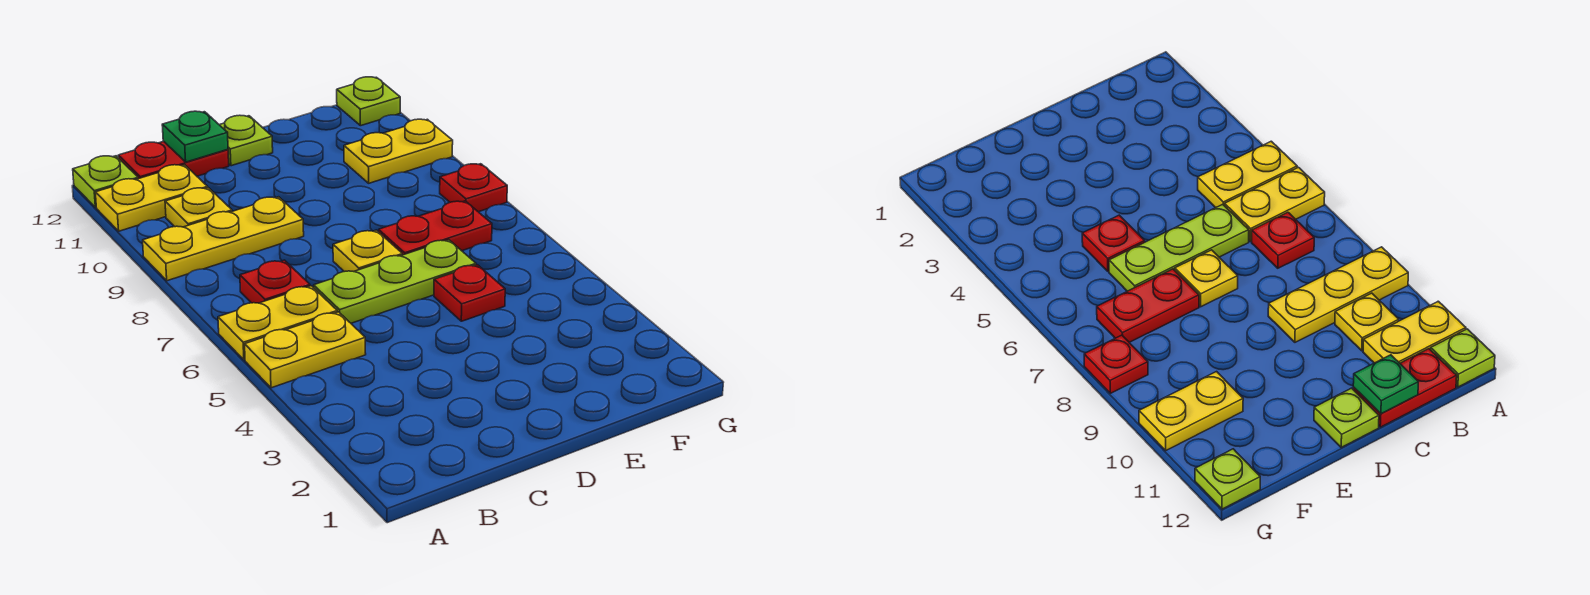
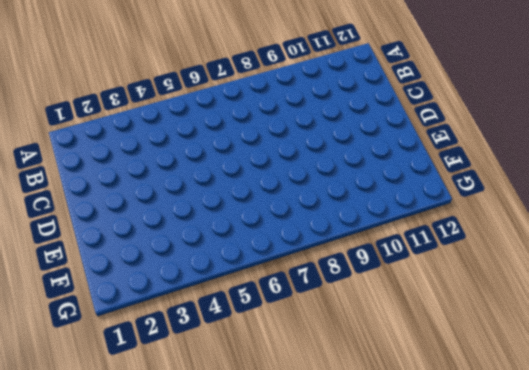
none -> yellow 1x2 plate [245,312,366,388]
none -> yellow 1x2 plate [218,286,337,360]
none -> yellow 1x3 plate [143,197,304,281]

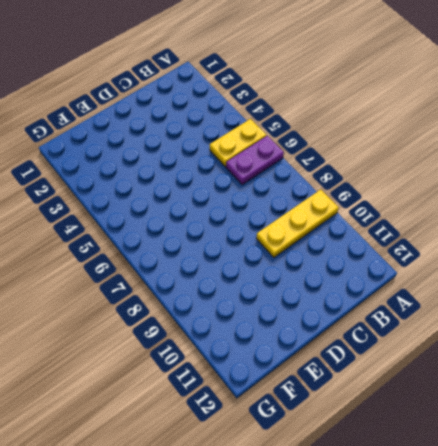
purple 1x2 plate [226,136,284,185] -> yellow 1x2 plate [218,286,337,360]
none -> yellow 1x2 plate [95,165,208,231]
none -> lime 1x1 plate [73,156,138,208]
none -> red 1x1 plate [240,260,310,303]

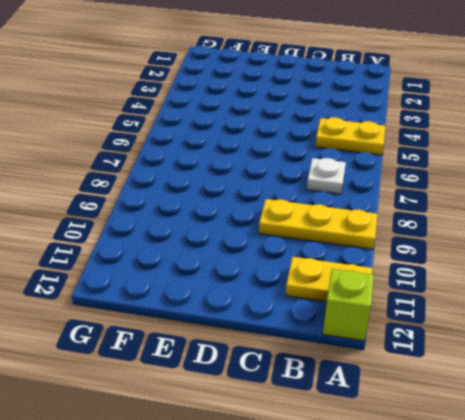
lime 1x1 brick [323,269,374,341] -> lime 1x1 plate [73,156,138,208]
white 1x1 plate [307,158,346,194] -> red 1x1 plate [240,260,310,303]
none -> yellow 1x2 plate [218,286,337,360]
none -> yellow 1x1 plate [165,188,232,227]
none -> red 1x2 plate [118,141,229,179]

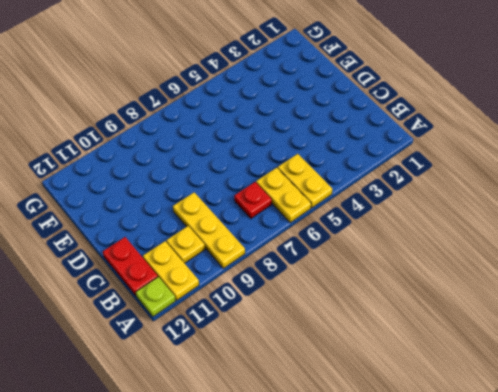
none -> lime 1x3 plate [314,240,476,323]
none -> yellow 1x1 plate [333,230,402,272]
none -> lime 1x1 plate [220,115,273,166]

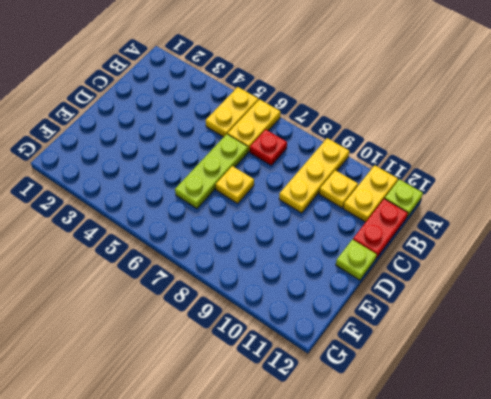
none -> red 1x1 plate [434,265,505,321]
none -> red 1x2 plate [379,201,492,255]
none -> yellow 1x2 plate [344,119,453,183]

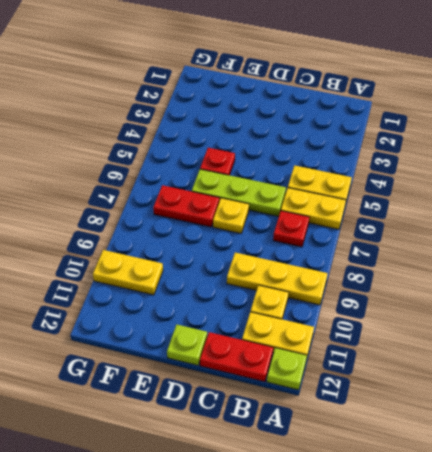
none -> red 1x1 plate [440,164,507,212]
none -> lime 1x1 plate [337,77,400,126]
none -> green 1x1 plate [162,111,228,162]

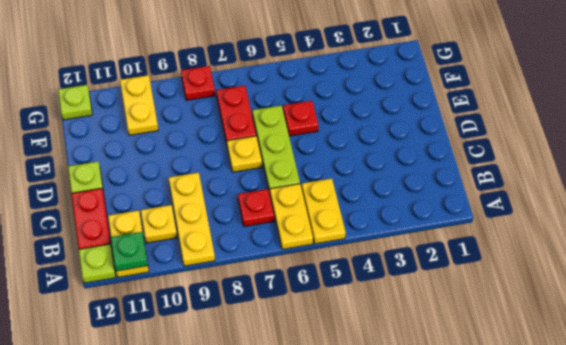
green 1x1 plate [111,232,148,271] -> green 1x1 plate moved to [162,111,228,162]

